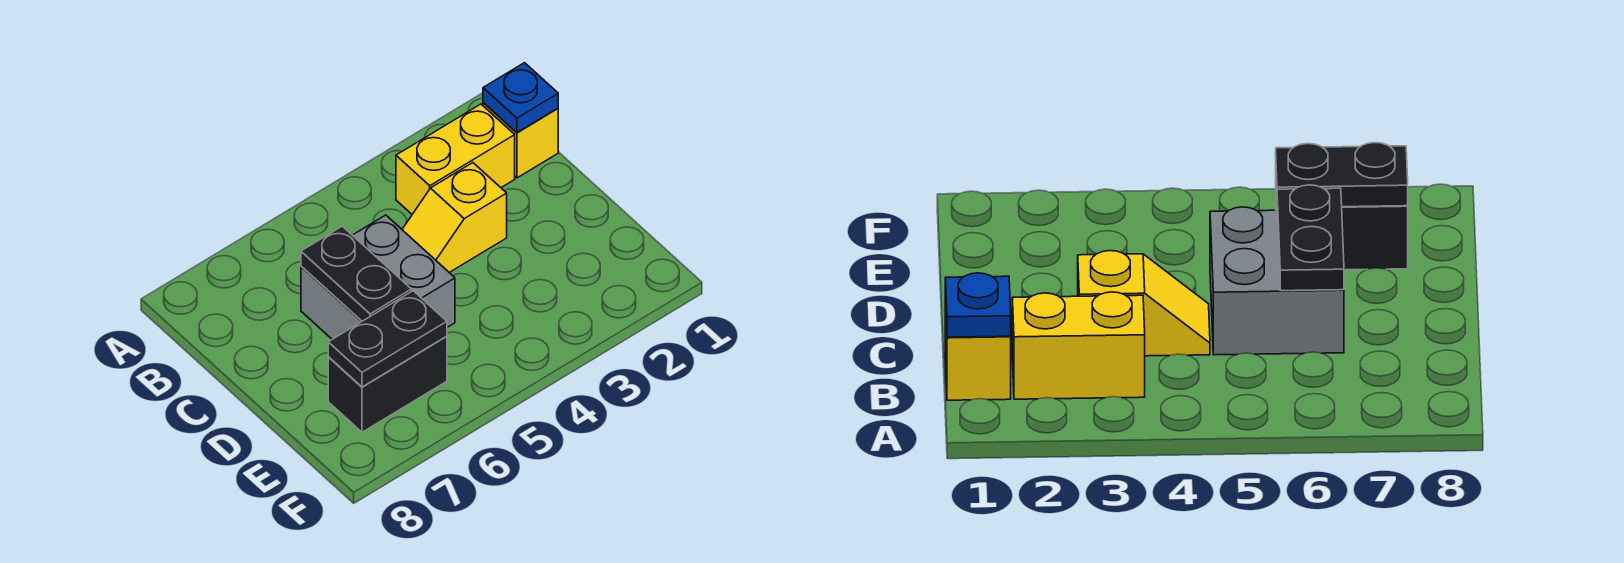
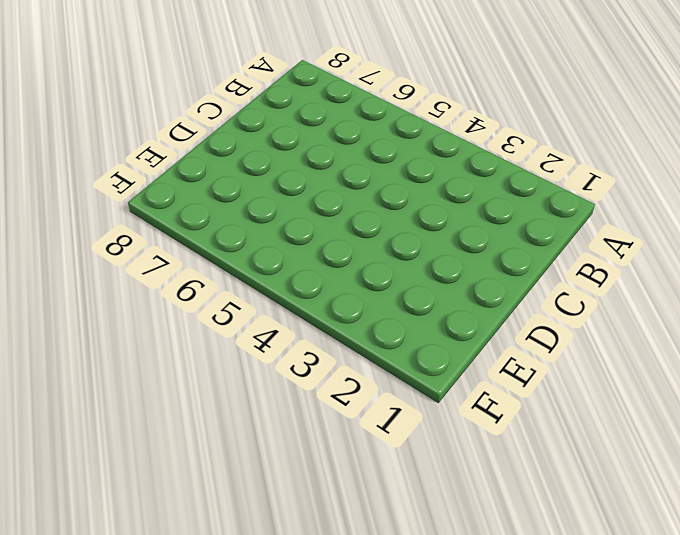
none -> yellow 1x1 brick [483,103,558,178]
none -> yellow 1x2 brick [396,104,515,214]

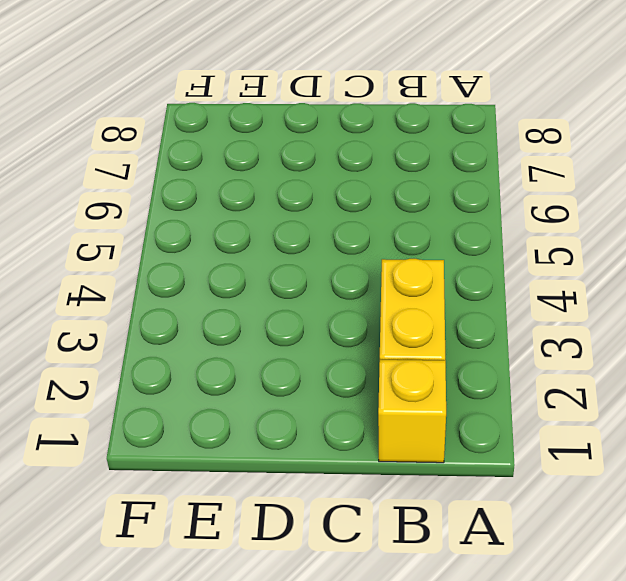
none -> yellow 1x2 slope [402,163,507,273]
none -> grey 2x2 brick [301,215,455,339]

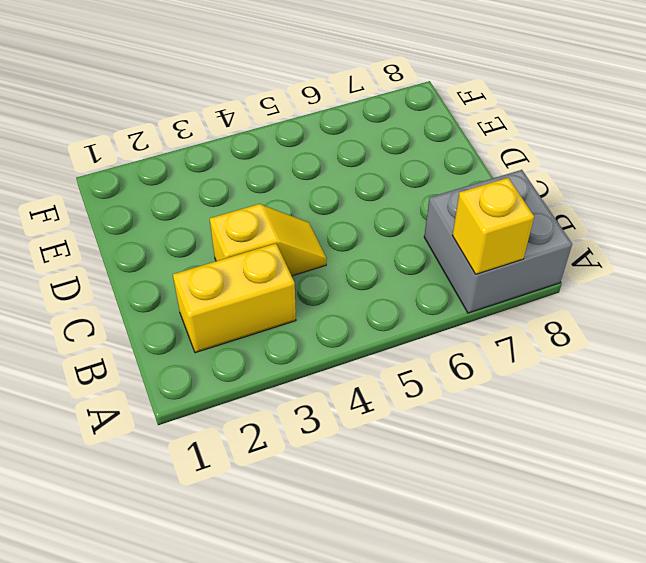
grey 2x2 brick [424,170,572,313] -> grey 2x2 brick moved to [301,215,455,339]
yellow 1x1 brick [452,178,534,274] -> yellow 1x1 brick moved to [483,103,558,178]
none -> black 1x2 brick [328,336,447,432]
none -> blue 1x1 plate [483,63,558,133]

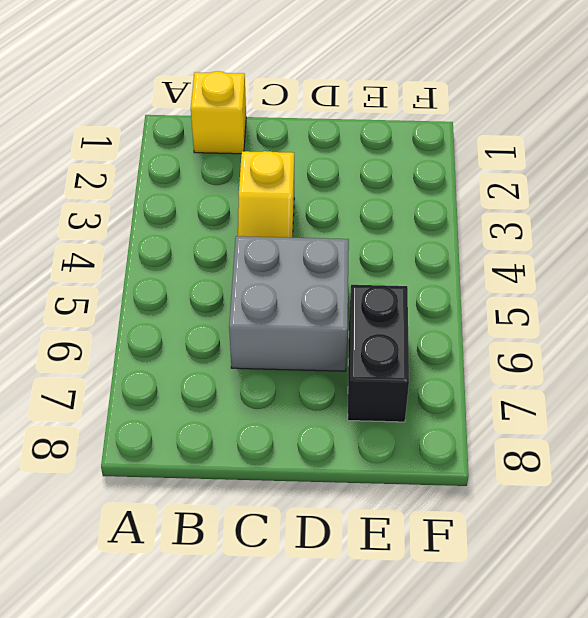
none -> yellow 1x2 brick [396,104,515,214]
none -> blue 1x1 plate [483,63,558,133]

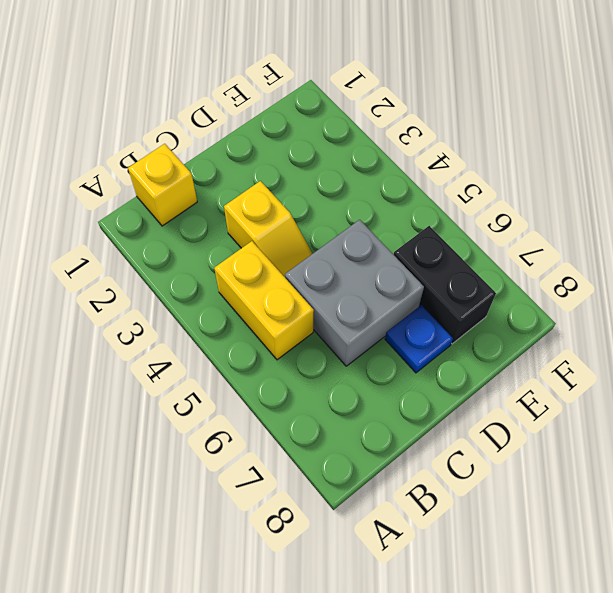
yellow 1x2 brick [214,241,314,360] -> yellow 1x2 brick moved to [396,104,515,214]
blue 1x1 plate [385,305,453,373] -> blue 1x1 plate moved to [483,63,558,133]
none -> black 1x2 plate [301,226,412,321]
none -> black 1x2 plate [328,291,447,387]

